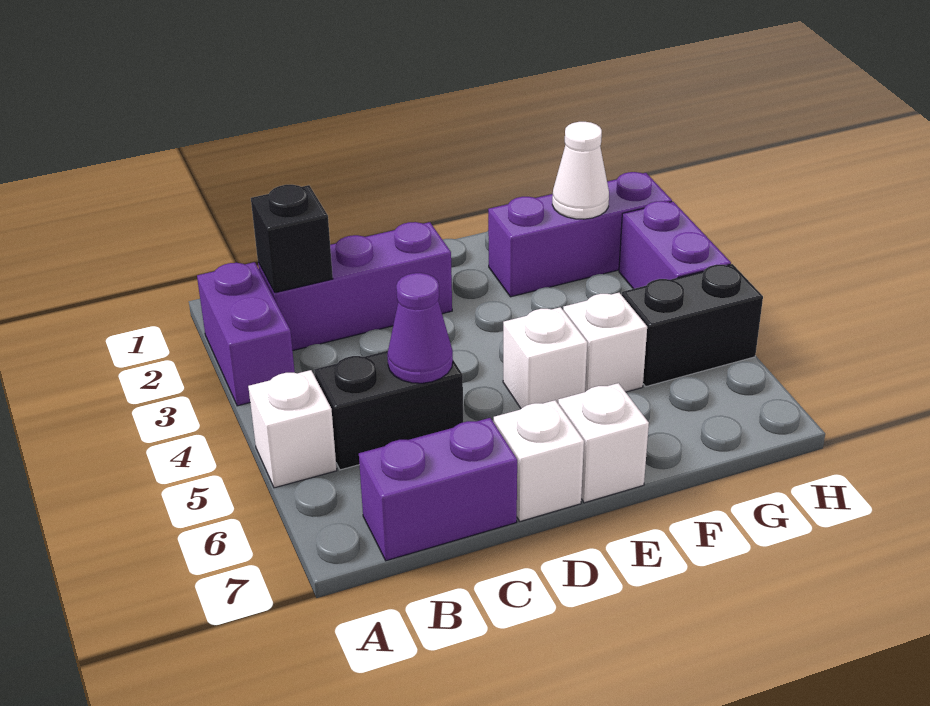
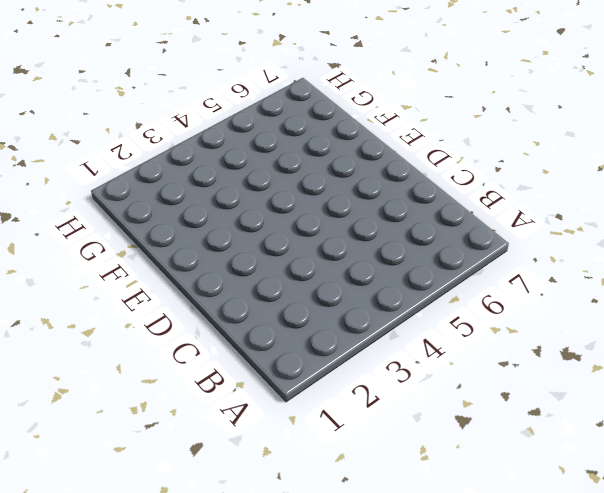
none -> purple 1x2 brick [197,262,295,406]
none -> white 1x1 brick [248,370,337,488]
none -> purple 1x3 brick [258,222,452,351]

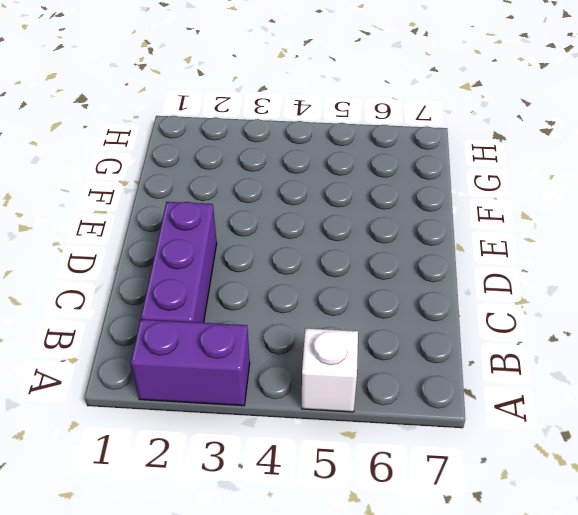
none -> black 1x2 brick [314,351,463,470]
none -> purple 1x2 brick [359,418,517,561]
none -> white 1x1 brick [494,400,584,521]

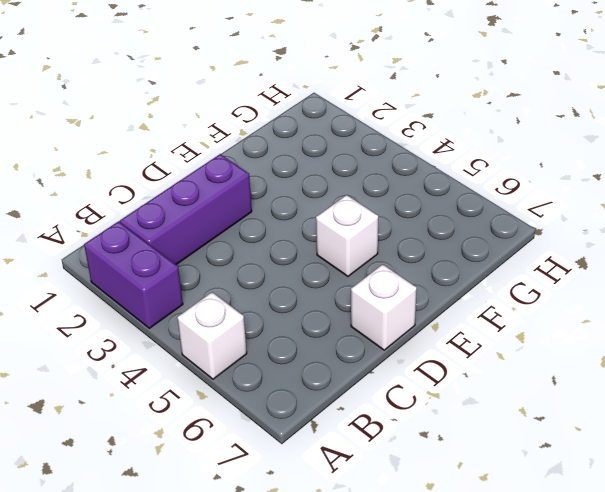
none -> black 1x2 brick [314,351,463,470]
none -> purple 1x2 brick [359,418,517,561]
none -> white 1x1 brick [558,383,649,503]

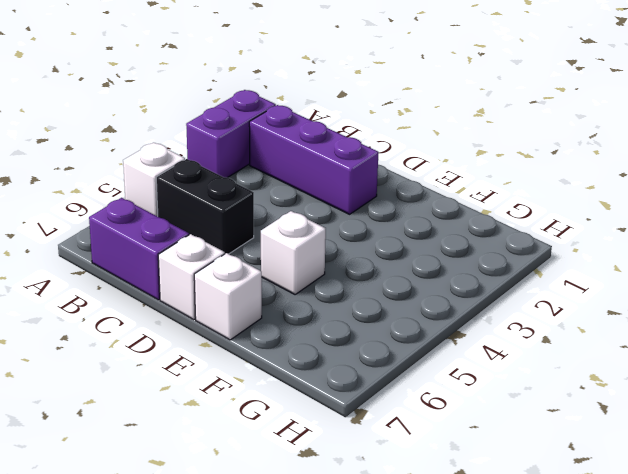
none -> purple 1x3 brick [488,172,672,297]
none -> white 1x1 brick [563,293,647,392]
none -> black 1x2 brick [622,264,763,386]

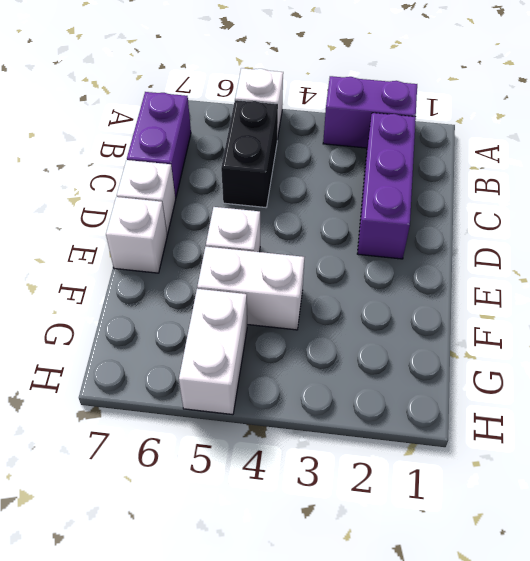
white 1x2 brick [197,247,304,330] -> white 1x1 brick [563,293,647,392]
white 1x2 brick [179,289,247,415] -> black 1x2 brick [622,264,763,386]
none -> purple 1x3 brick [488,172,672,297]
none -> purple 1x2 brick [619,201,731,289]
none -> black 1x1 brick [251,185,333,293]

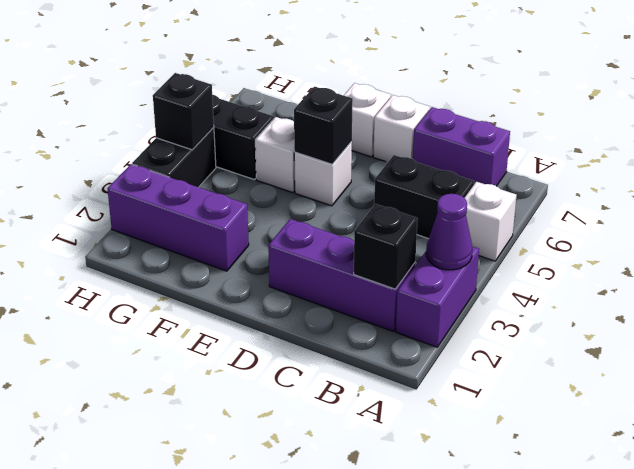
purple 1x1 cone [426,194,472,270] -> purple 1x1 cone moved to [387,273,453,383]
black 1x1 brick [294,87,353,164] -> none
black 1x2 brick [132,127,216,187] -> purple 1x2 brick [619,201,731,289]
black 1x1 brick [153,73,214,150] -> none
none -> white 1x1 cone [552,122,609,219]

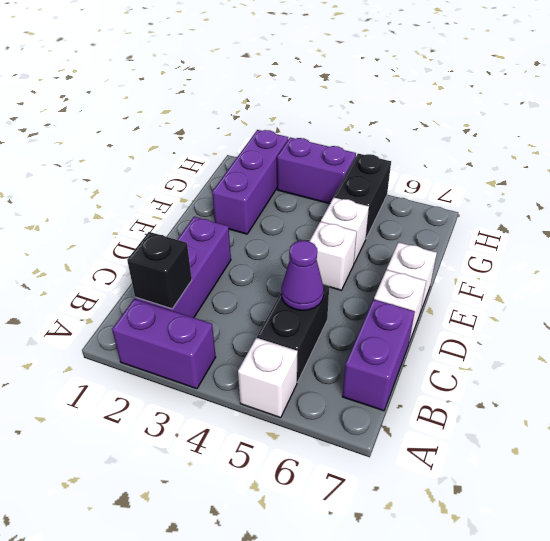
none -> white 1x1 cone [552,122,609,219]

